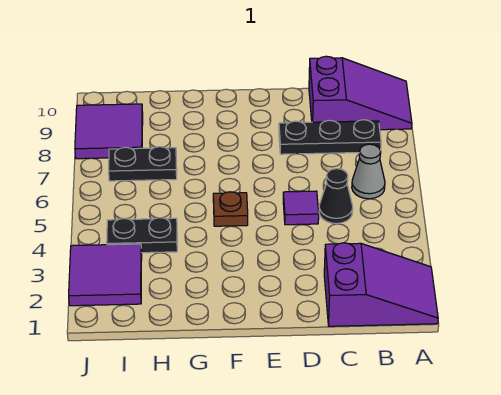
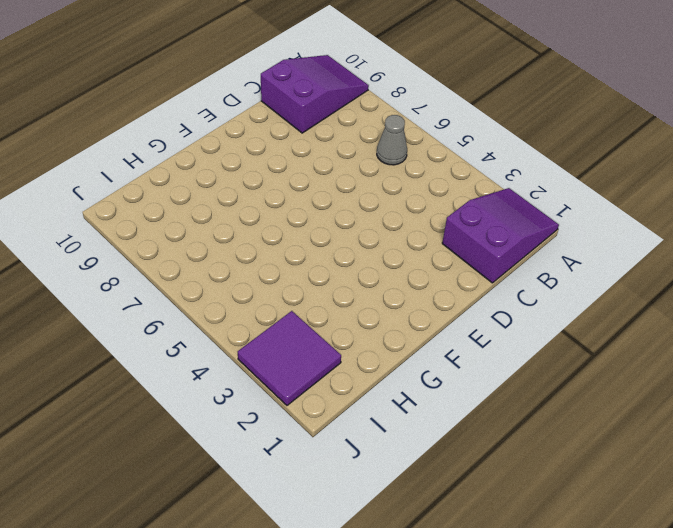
none -> black 1x3 plate [279,120,381,154]
none -> black 1x1 cone [319,169,353,224]

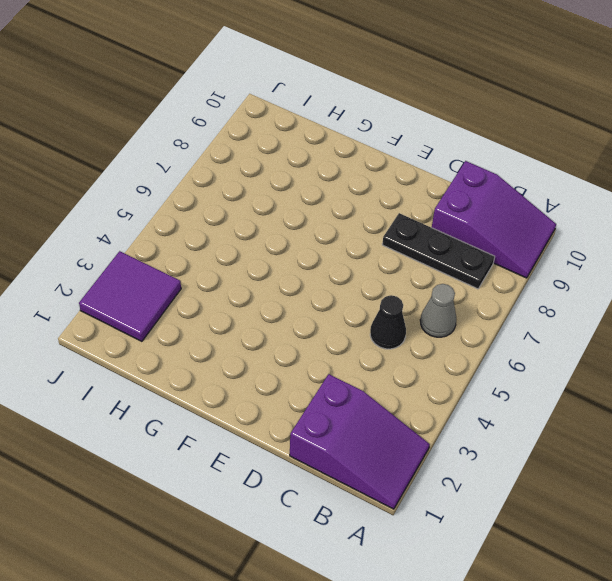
none -> purple 1x1 tile [283,191,319,225]
none -> brown 1x1 plate [213,192,248,226]

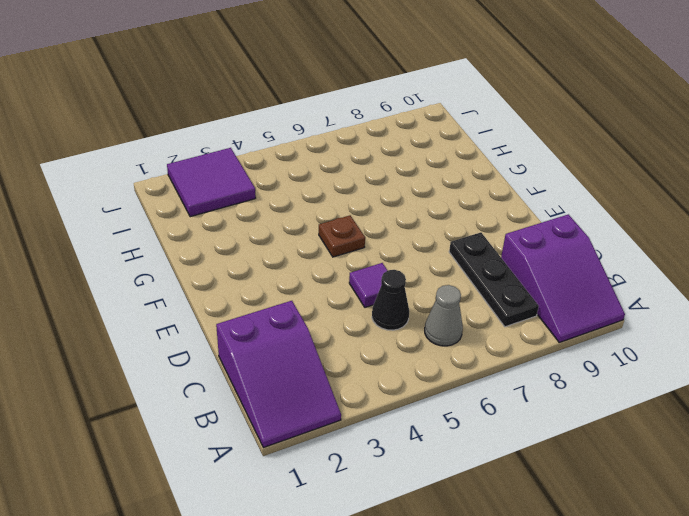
none -> black 1x2 plate [107,218,177,253]
none -> black 1x2 plate [109,147,177,181]

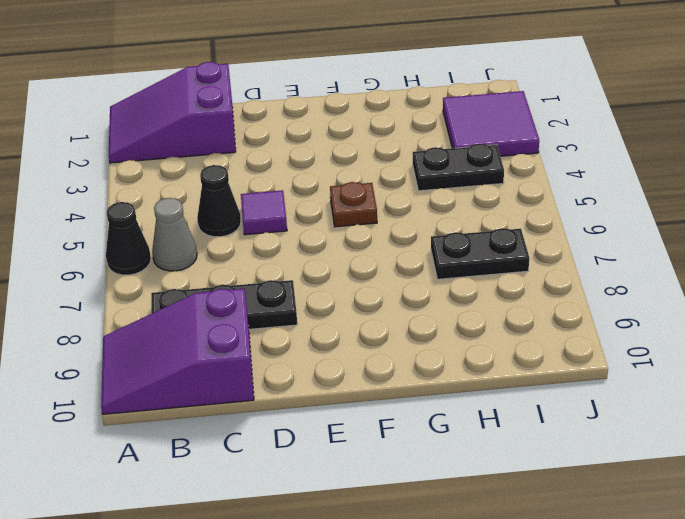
black 1x1 cone [106,202,151,275] -> none
none -> purple 2x2 tile [75,104,143,159]

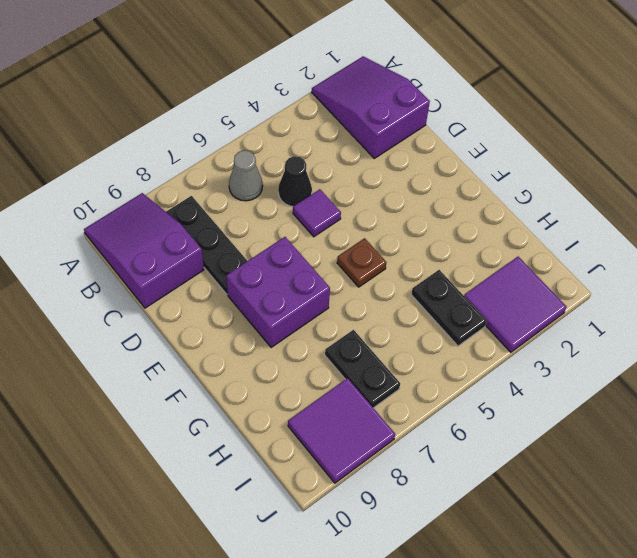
purple 2x2 brick [226,237,330,348] -> none

